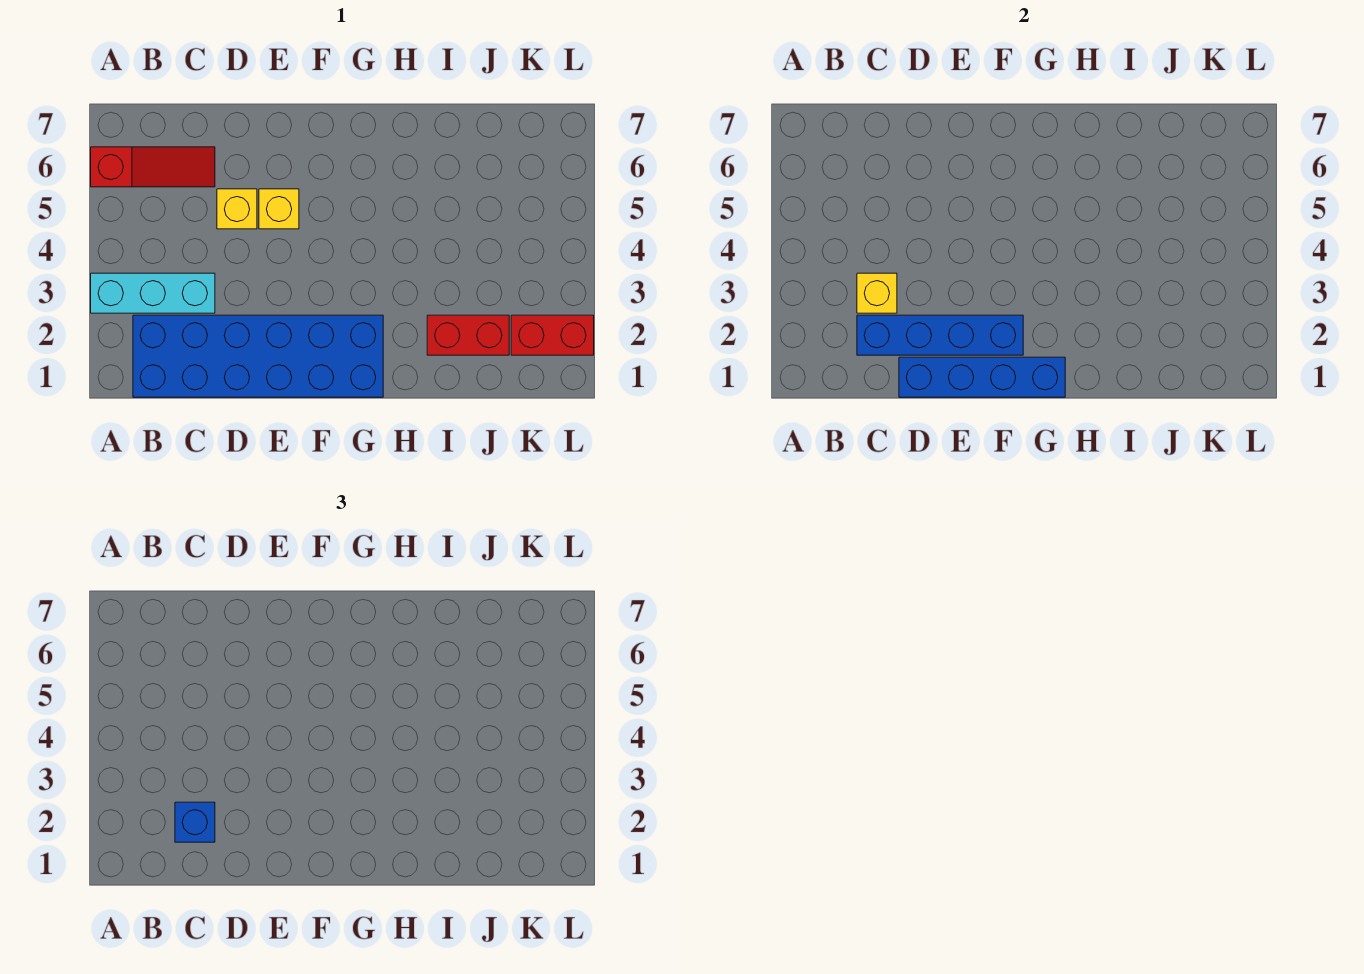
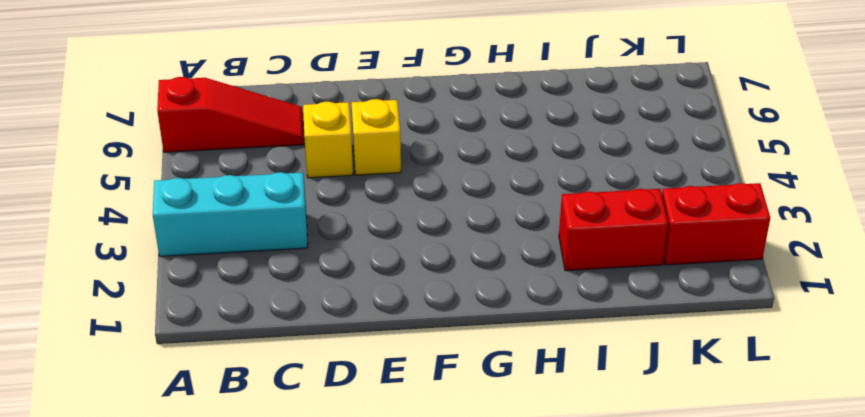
none -> blue 2x6 brick [133,315,383,397]
none -> blue 1x4 brick [857,315,1023,355]

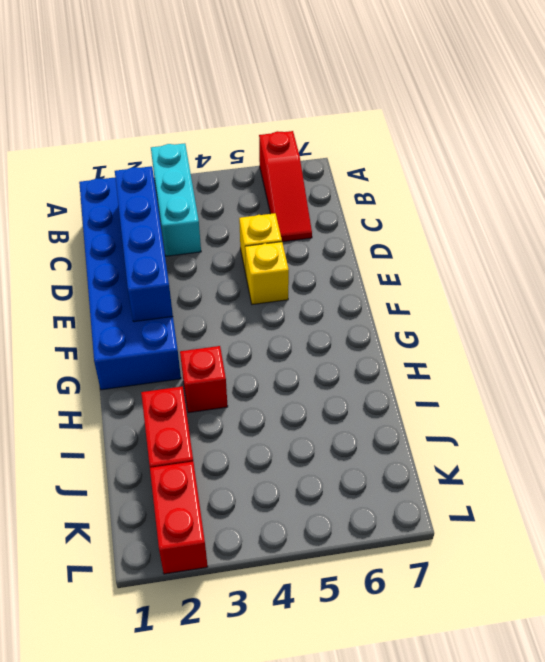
red 1x1 brick [180,346,228,413] -> none
none -> yellow 1x1 brick [857,273,897,313]
none -> blue 1x4 brick [899,357,1065,397]

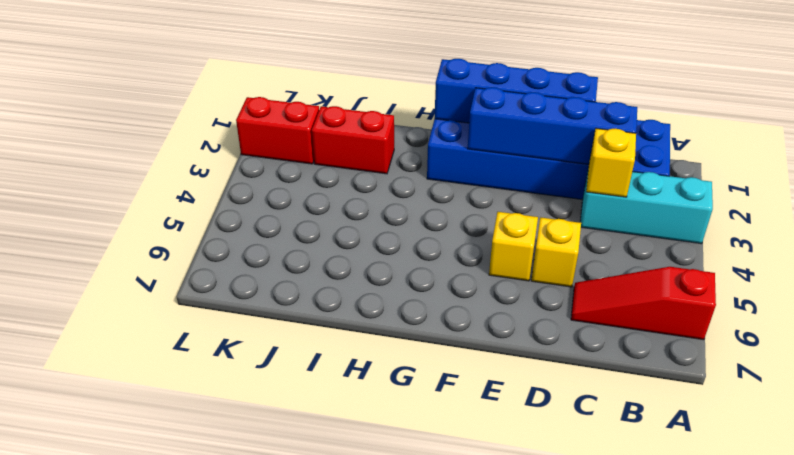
none -> blue 1x1 brick [175,802,215,842]

